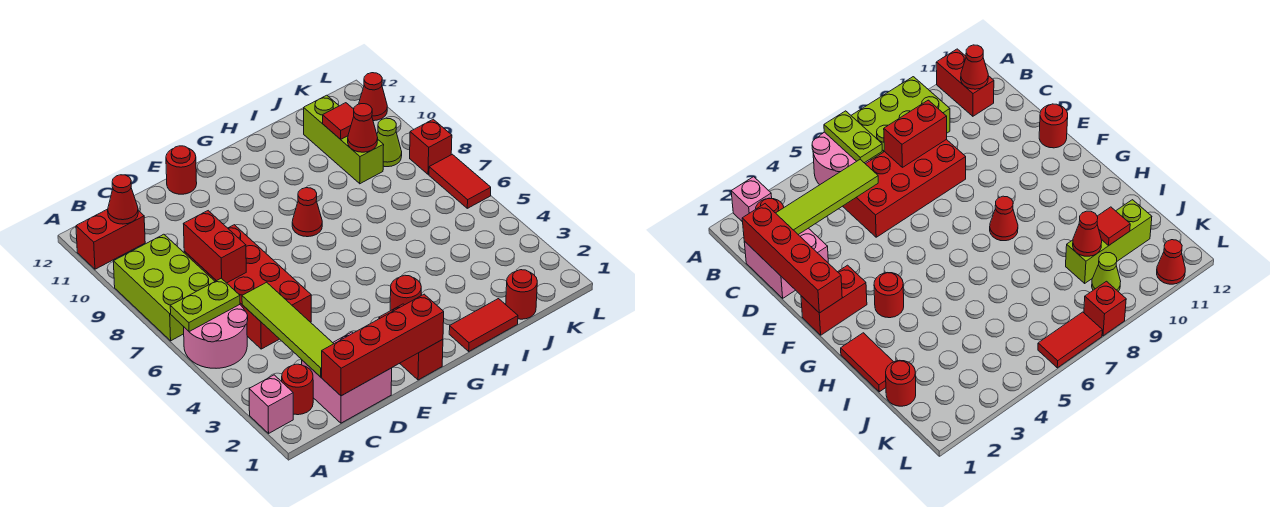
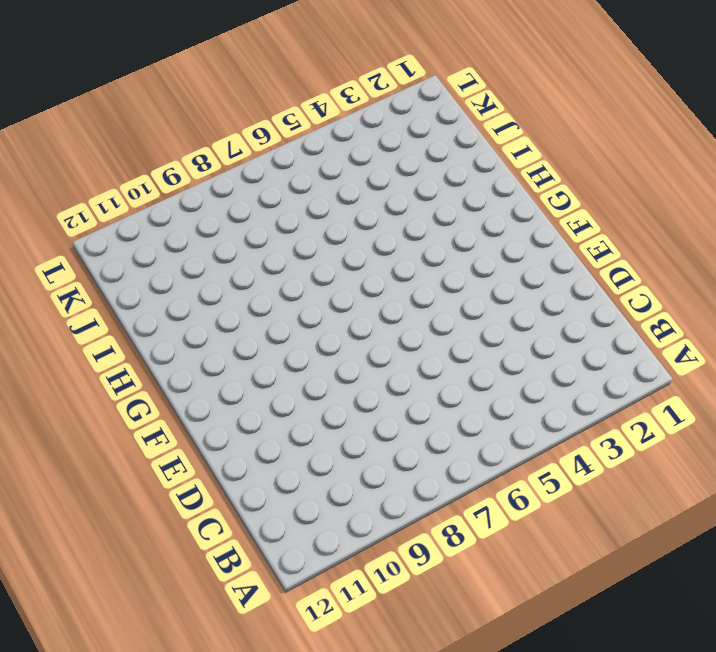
none -> pink 1x1 brick [249,375,293,433]
none -> pink 2x2 round brick [184,305,248,368]
none -> lime 2x3 brick [113,234,215,341]

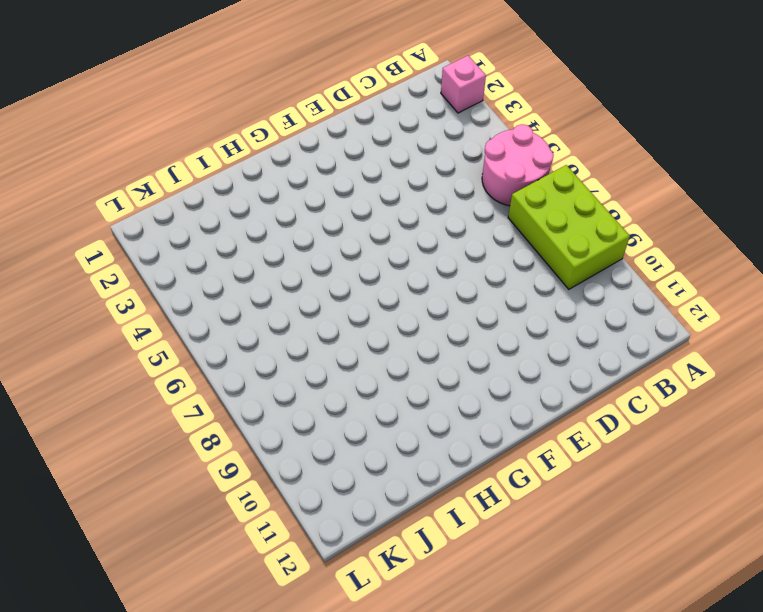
none -> red 1x2 brick [76,209,145,269]
none -> red 1x1 round brick [282,364,313,415]
none -> pink 2x2 brick [302,332,392,423]

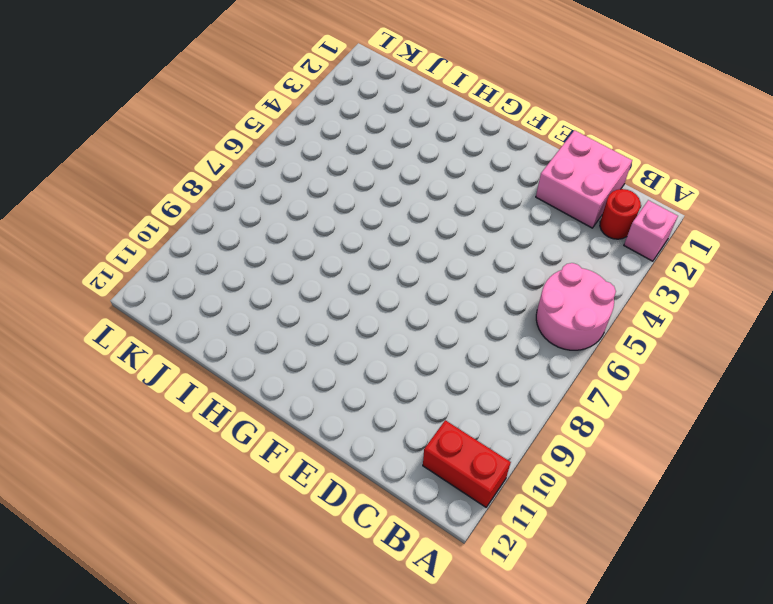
none -> lime 2x3 brick [113,234,215,341]
none -> red 2x4 brick [184,225,311,349]
none -> red 1x1 round brick [166,146,197,194]

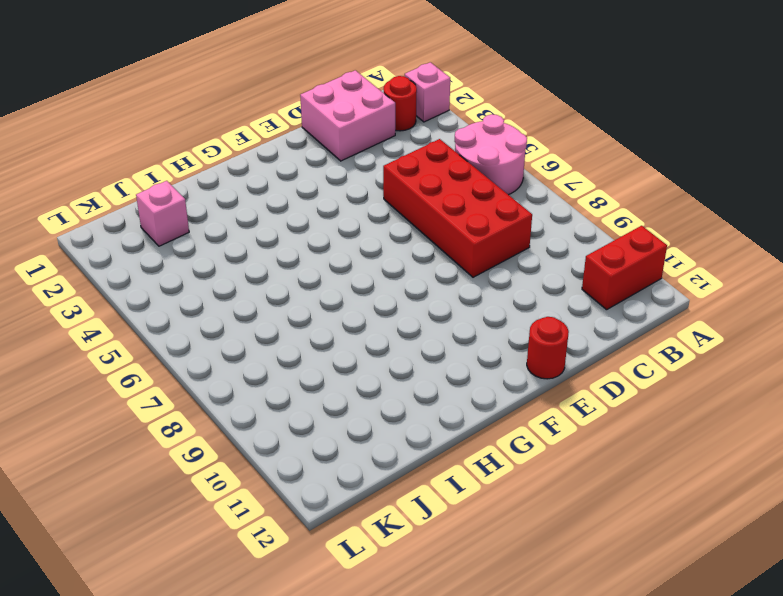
pink 1x1 brick [136,181,189,246] -> none
none -> lime 2x3 brick [113,234,215,341]
none -> red 1x2 brick [379,304,443,380]
none -> red 1x1 round brick [390,275,421,311]

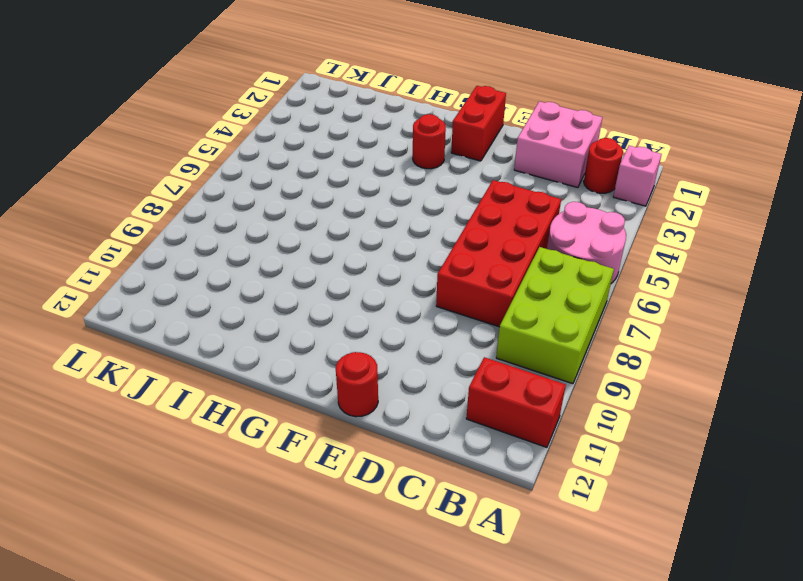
none -> red 1x1 cone [292,188,322,237]
none -> red 1x2 tile [449,299,518,351]
none -> red 1x1 round brick [506,270,537,319]

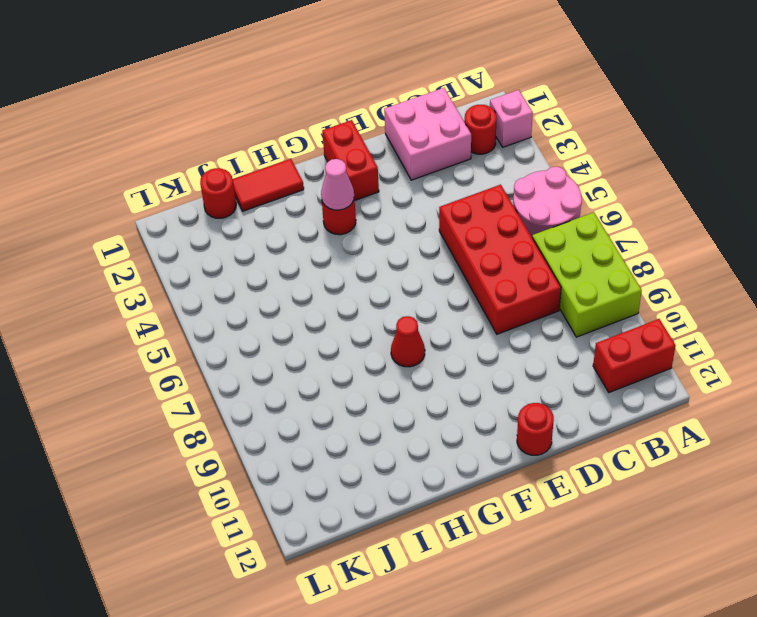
pink 1x1 cone [321,159,354,210] -> none
none -> lime 1x3 brick [304,95,384,184]
none -> lime 1x1 cone [377,118,402,167]
none -> red 1x2 tile [429,154,491,208]

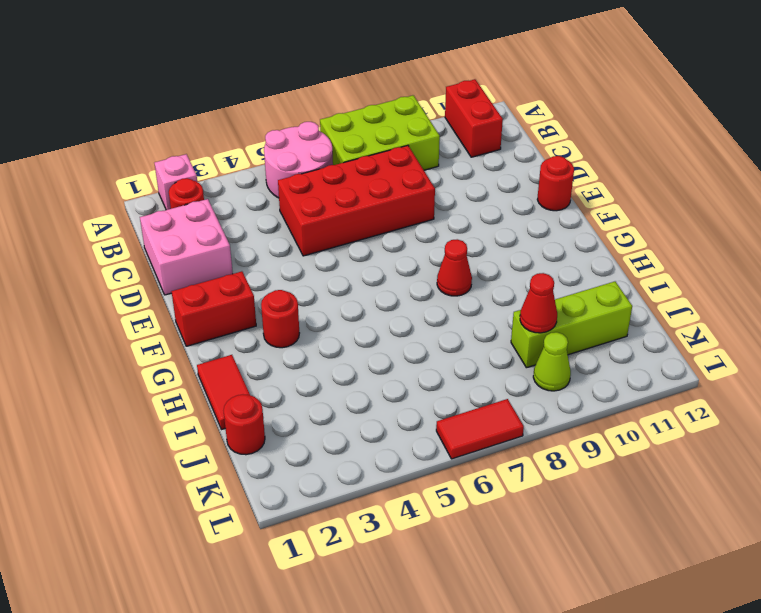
none -> red 1x1 brick [410,119,452,174]
none -> red 1x1 cone [359,73,387,121]
none -> lime 1x2 plate [170,278,240,332]

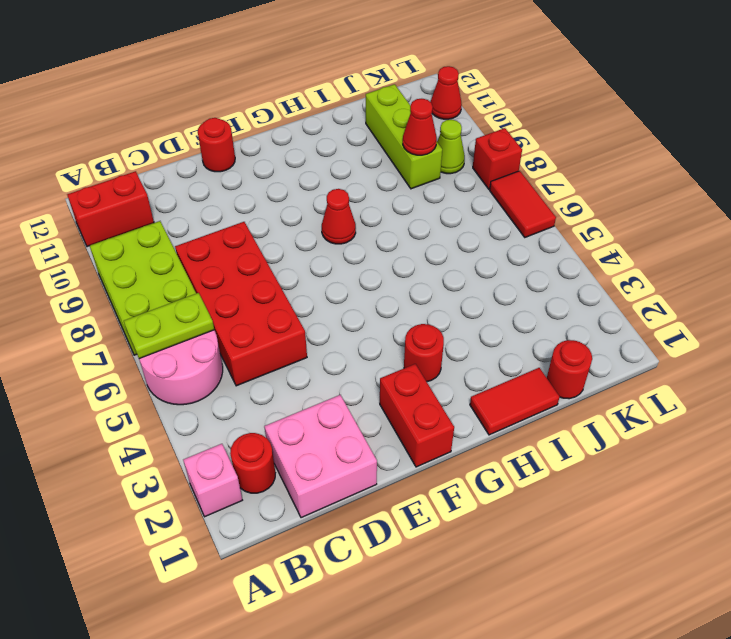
none -> red 1x1 cone [108,175,138,224]
none -> red 1x4 brick [322,294,444,396]
none -> lime 1x4 tile [242,282,334,377]

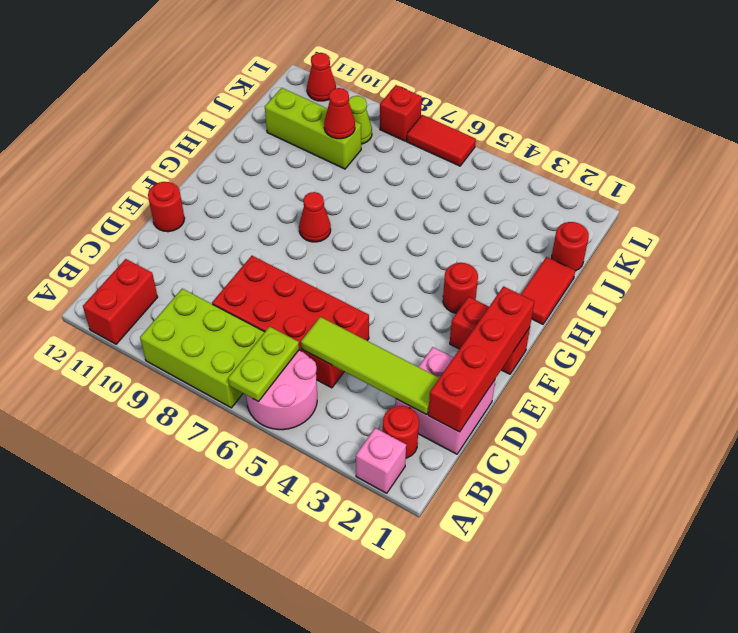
none -> red 1x1 cone [108,175,138,224]
none -> red 1x2 brick [184,211,246,283]
none -> red 1x1 tile [323,103,354,139]

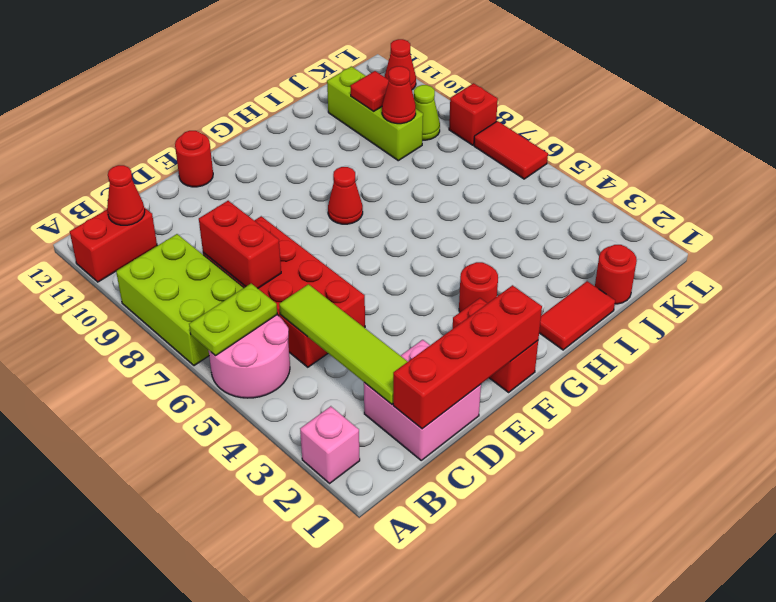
none -> red 1x1 round brick [282,364,313,415]

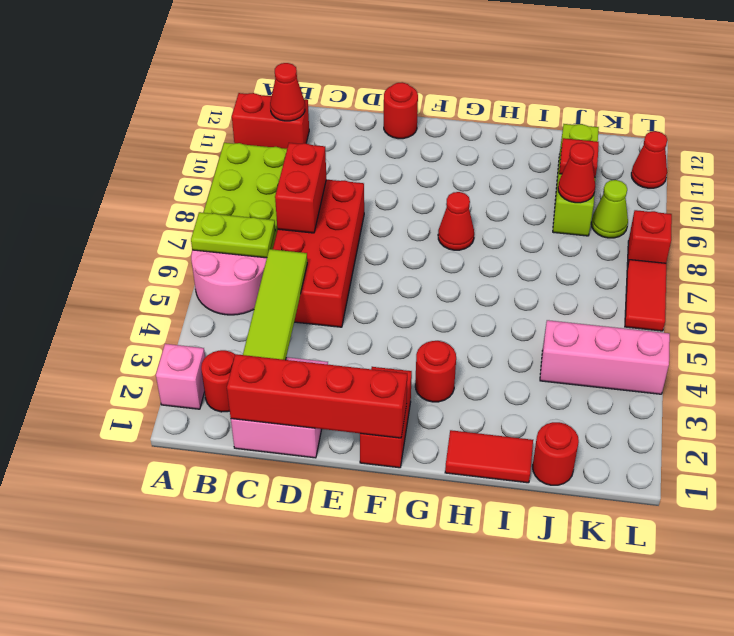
pink 1x3 brick [540,320,670,394] -> none

